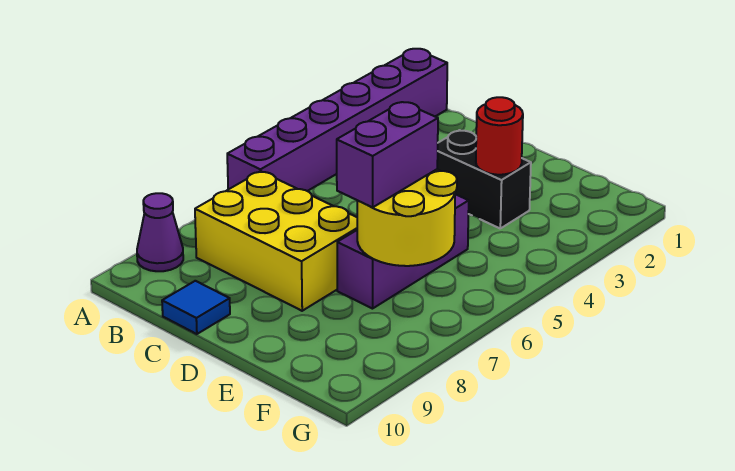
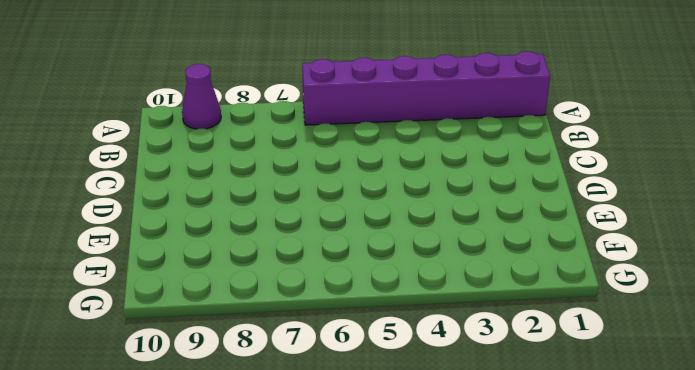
none -> yellow 2x3 brick [195,171,357,311]
none -> blue 1x1 tile [162,281,230,334]

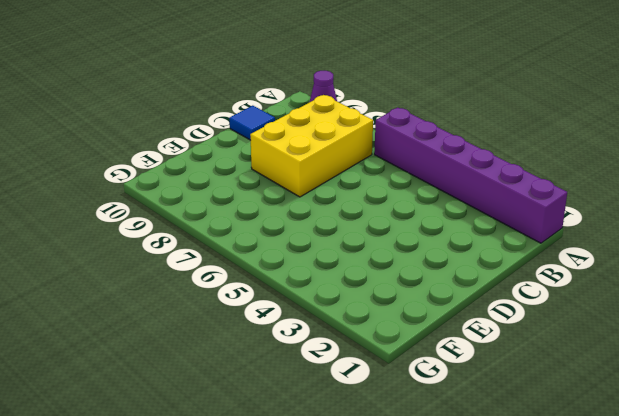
none -> black 1x2 brick [437,130,531,228]
none -> purple 1x3 brick [337,194,469,309]

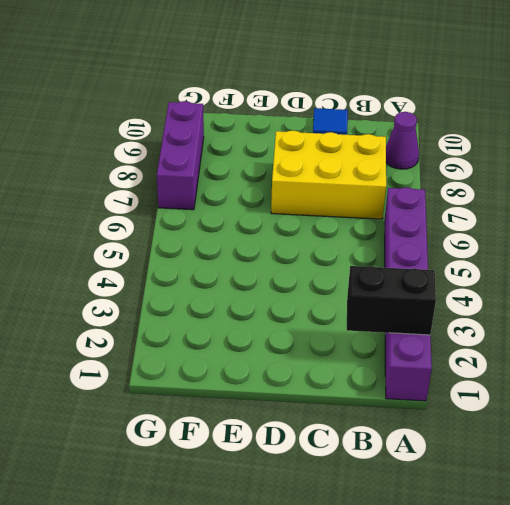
black 1x2 brick [347,266,436,335] -> black 1x2 brick moved to [437,130,531,228]
purple 1x3 brick [157,101,204,210] -> purple 1x3 brick moved to [337,194,469,309]
none -> red 1x1 round brick [476,97,523,175]
none -> yellow 2x2 round brick [357,169,457,266]

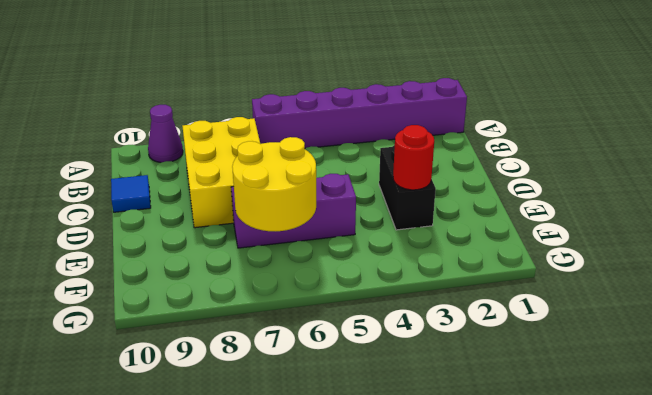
none -> purple 1x2 brick [337,102,438,208]

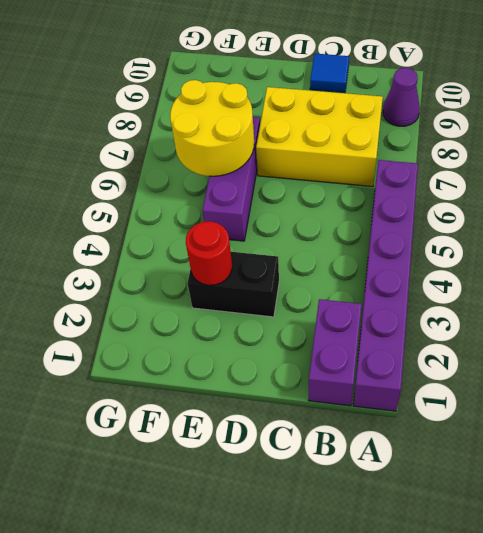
purple 1x2 brick [308,299,362,406] -> purple 1x2 brick moved to [337,102,438,208]

